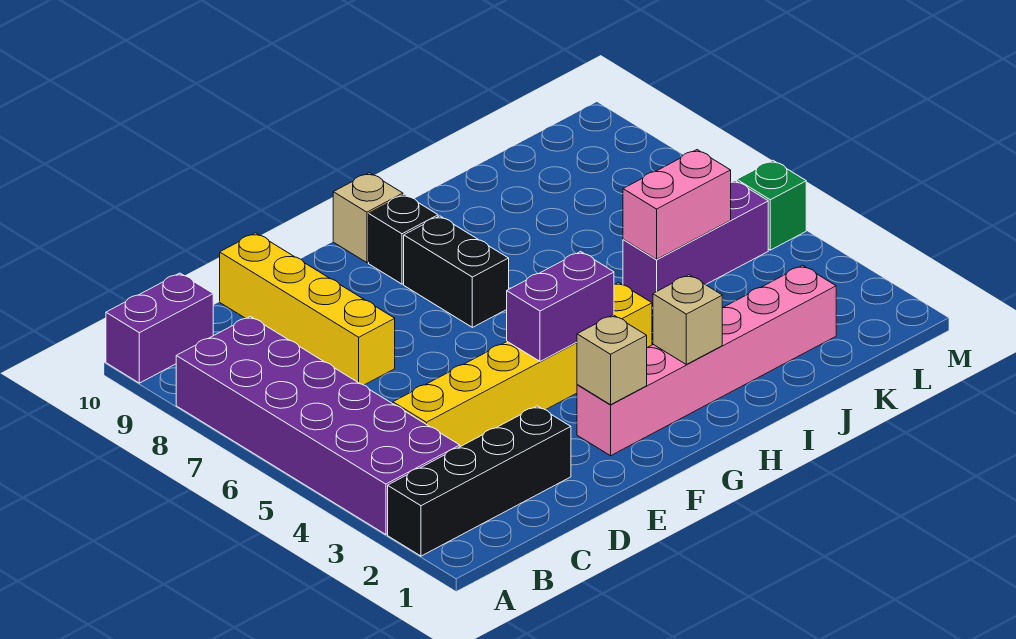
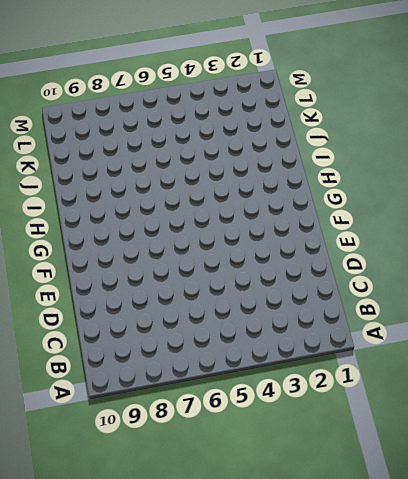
none -> black 1x4 brick [388,406,571,556]
none -> purple 2x6 brick [176,316,460,534]
none -> purple 1x2 brick [106,273,213,383]

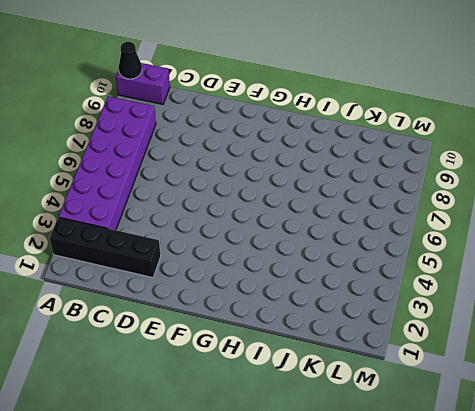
black 1x1 cone [118,42,142,79] -> none
none -> yellow 1x6 brick [393,282,652,447]
none -> yellow 1x4 brick [220,233,395,385]
none -> pink 1x6 brick [577,265,836,456]

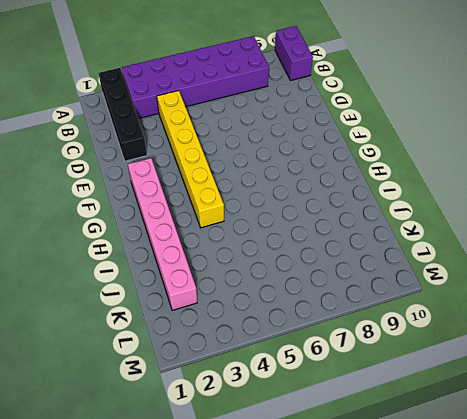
none -> yellow 1x4 brick [220,233,395,385]
none -> black 1x2 brick [404,216,509,327]
none -> black 1x1 brick [369,194,438,284]

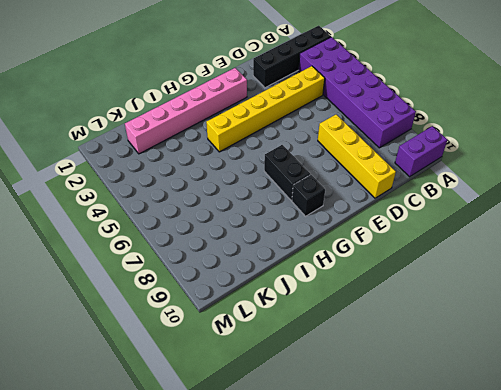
none -> tan 1x1 brick [333,173,403,263]
none -> purple 1x3 brick [623,181,768,308]
none -> green 1x1 brick [737,160,806,250]

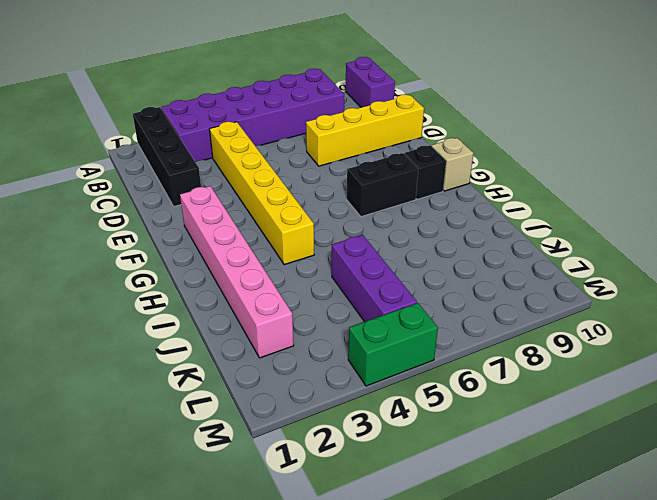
green 1x2 brick [348,303,438,386] -> green 1x1 brick [737,160,806,250]
none -> tan 1x1 brick [577,315,647,405]
none -> purple 1x2 brick [507,251,614,361]
none -> tan 1x1 brick [653,275,722,364]

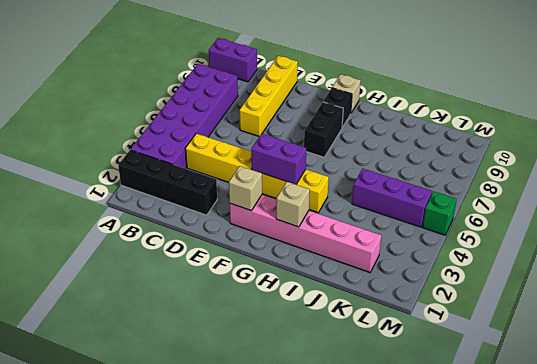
none -> pink 1x2 brick [623,150,731,259]

